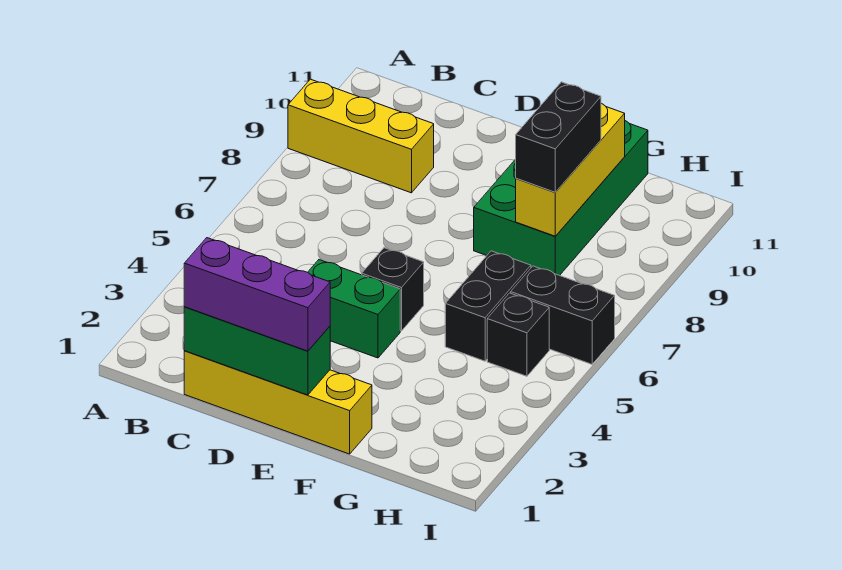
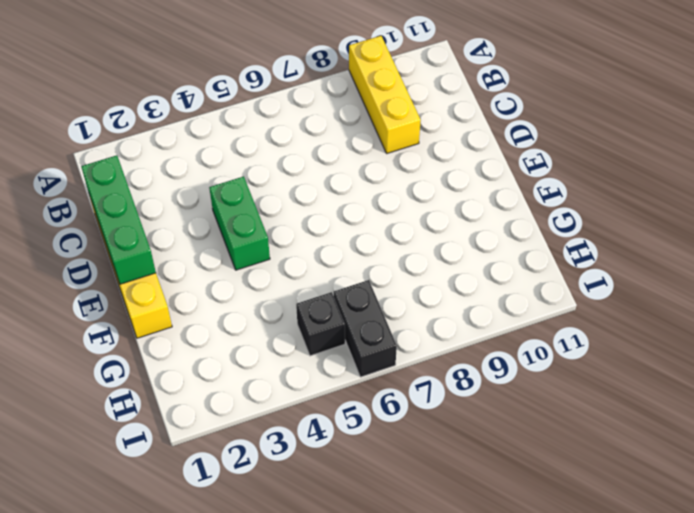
none -> black 1x1 brick [362,248,424,331]
none -> green 2x4 brick [474,121,648,276]
none -> black 1x2 brick [445,251,531,361]

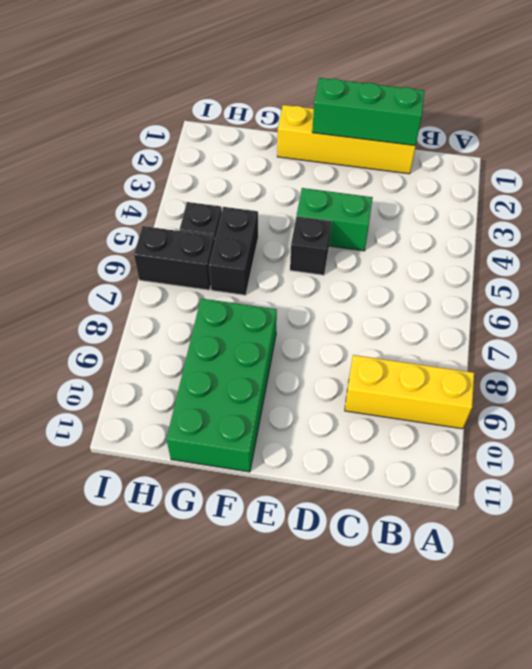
none -> yellow 1x3 brick [516,104,625,236]
none -> purple 1x3 brick [184,238,330,351]
none -> black 1x2 brick [516,82,601,192]

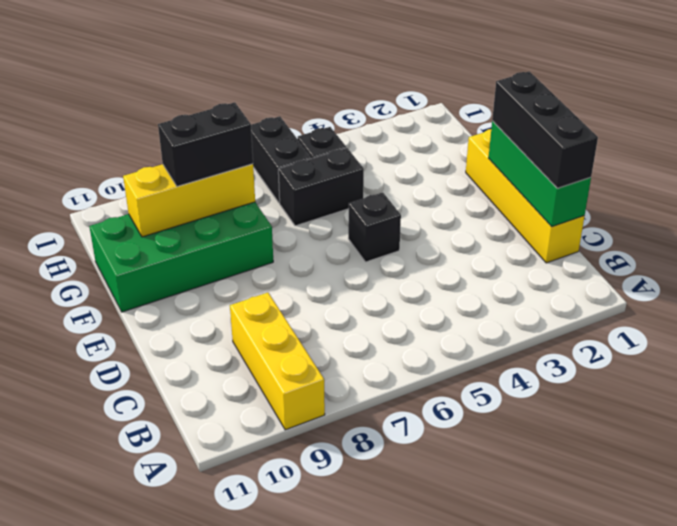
black 1x3 brick [492,71,598,188] -> purple 1x3 brick [184,238,330,351]
none -> green 1x2 brick [308,260,400,358]

